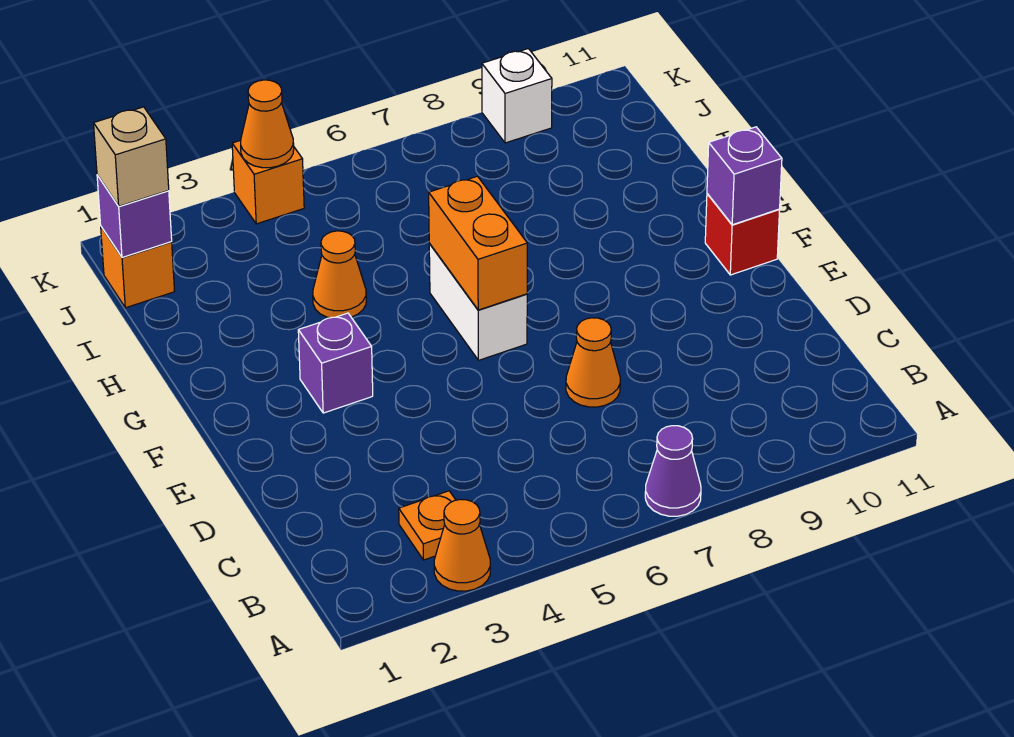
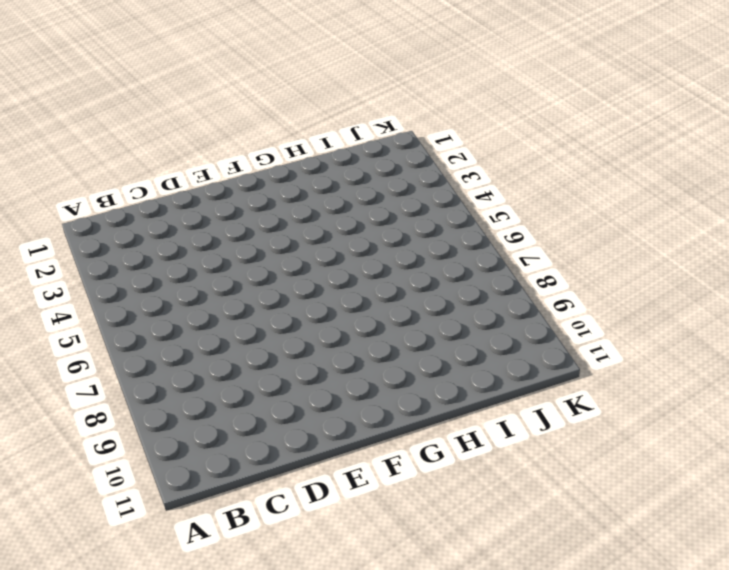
none -> orange 1x1 cone [434,499,490,591]
none -> purple 1x1 cone [645,426,701,516]
none -> orange 1x1 plate [399,491,455,560]

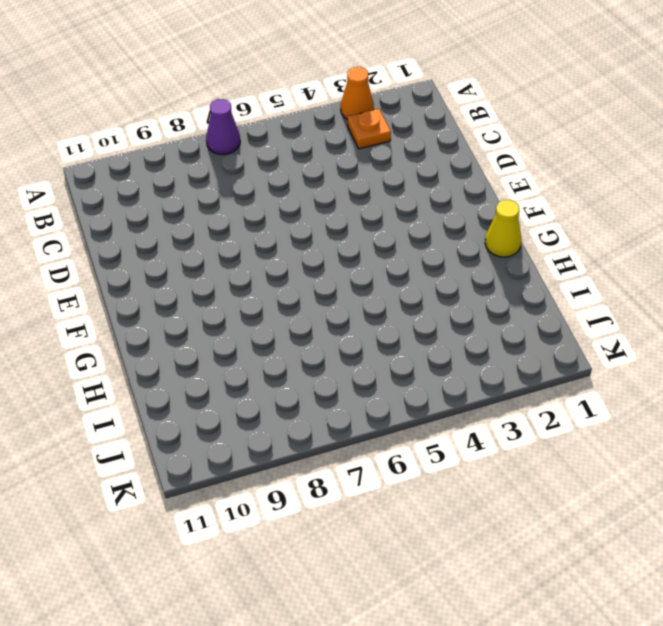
yellow 1x1 cone [485,200,521,257] -> none
none -> orange 1x1 cone [566,318,620,407]
none -> purple 1x1 brick [298,313,373,413]
none -> white 1x2 brick [429,244,527,360]

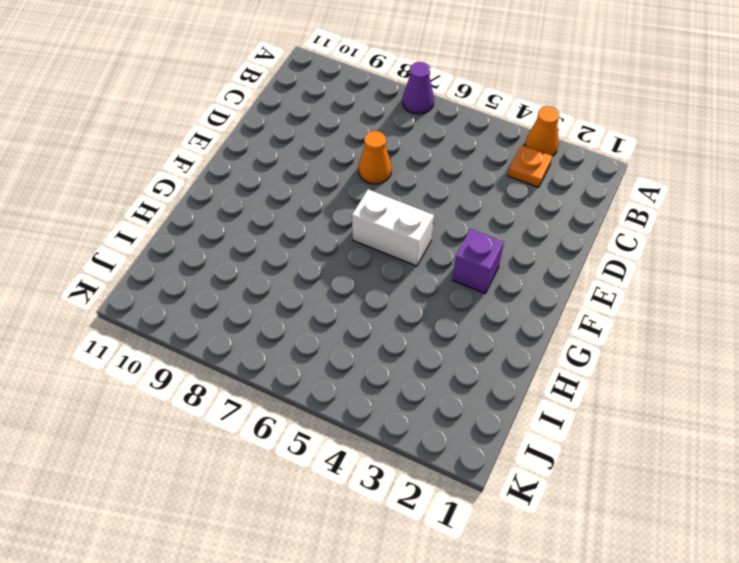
white 1x2 brick [352,189,434,266] -> white 1x2 brick turned to [429,244,527,360]
none -> red 1x1 brick [705,194,780,275]
none -> orange 1x1 cone [313,231,366,318]
none -> orange 1x1 brick [101,227,175,308]

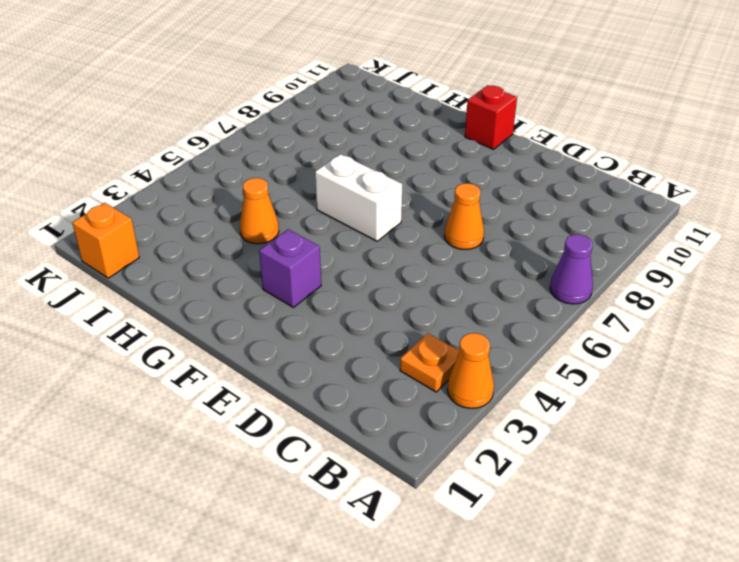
none -> orange 1x1 brick [232,141,304,224]
none -> white 1x1 brick [482,49,552,143]
none -> orange 1x2 brick [429,176,527,310]

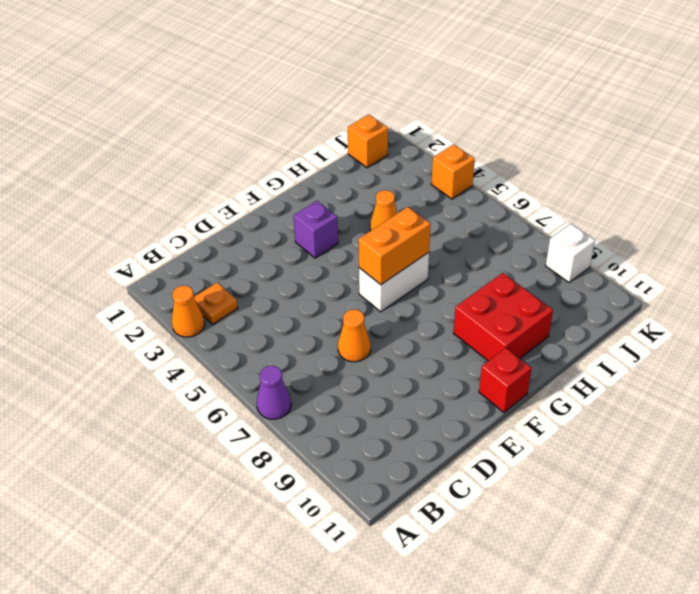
red 2x2 brick [454,273,553,361] -> none
none -> purple 1x1 brick [707,127,782,225]
none -> purple 1x1 brick [97,175,172,257]
none -> orange 1x1 cone [241,80,294,168]

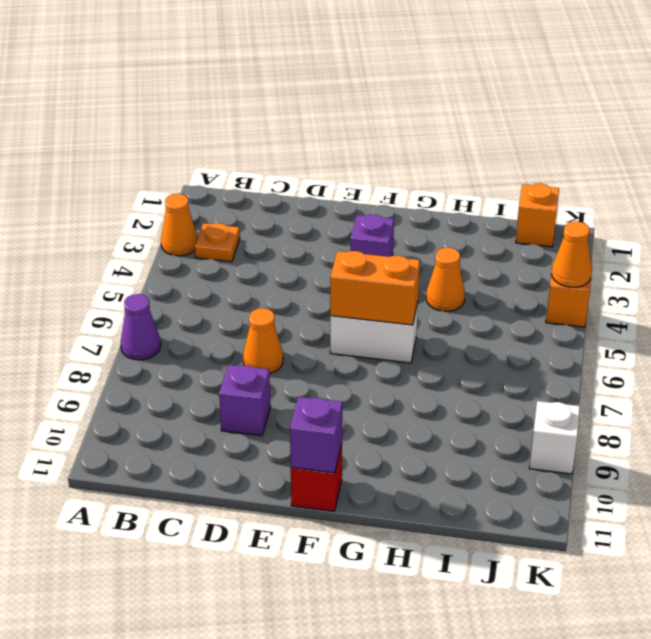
purple 1x1 brick [219,365,270,436] -> purple 1x1 brick moved to [97,175,172,257]
none -> tan 1x1 brick [94,107,169,206]

